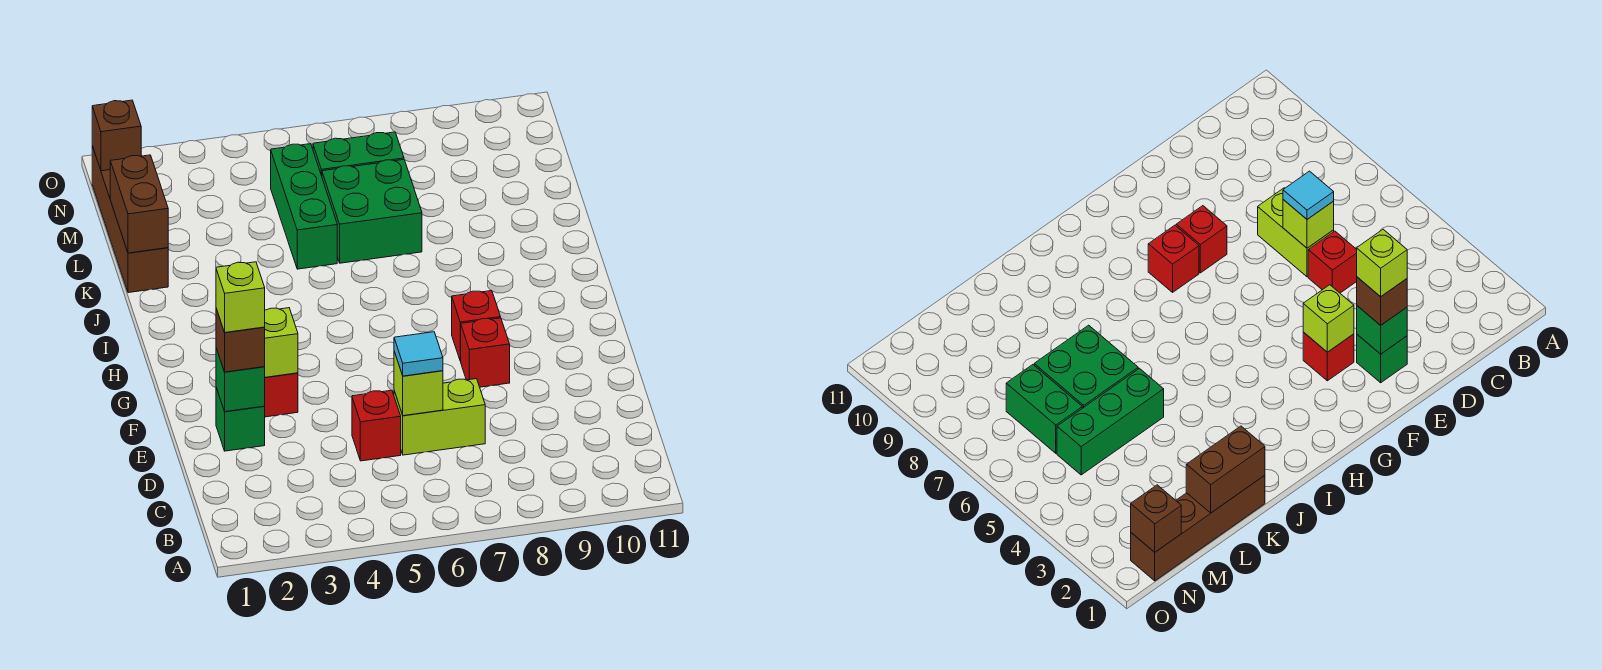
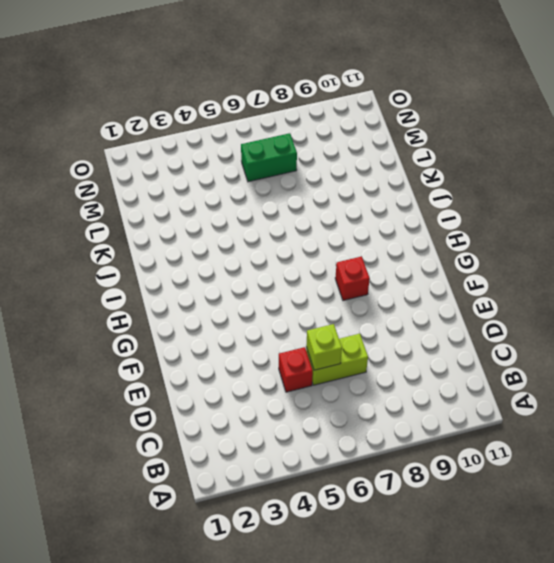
none -> green 1x1 brick [216,388,265,451]
none -> red 1x1 brick [264,373,298,417]
none -> red 1x1 brick [461,318,510,387]

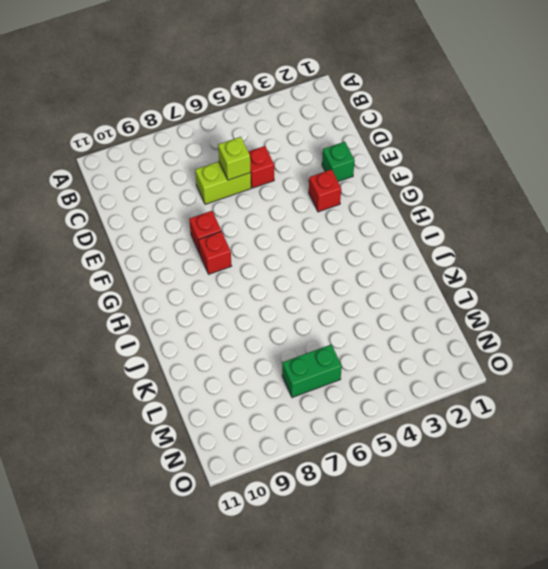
none -> brown 1x4 brick [92,146,168,293]
none -> green 1x3 brick [271,144,337,269]
none -> green 2x2 brick [322,159,422,263]

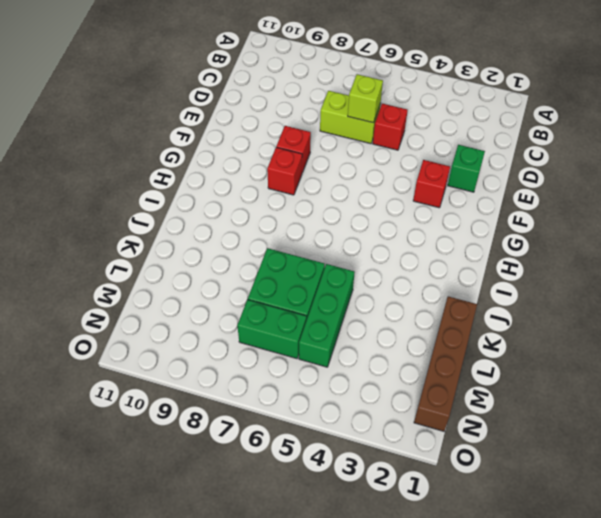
none -> green 1x1 brick [216,348,265,412]
none -> lime 1x1 brick [265,308,298,377]
none -> brown 1x2 brick [110,155,168,253]

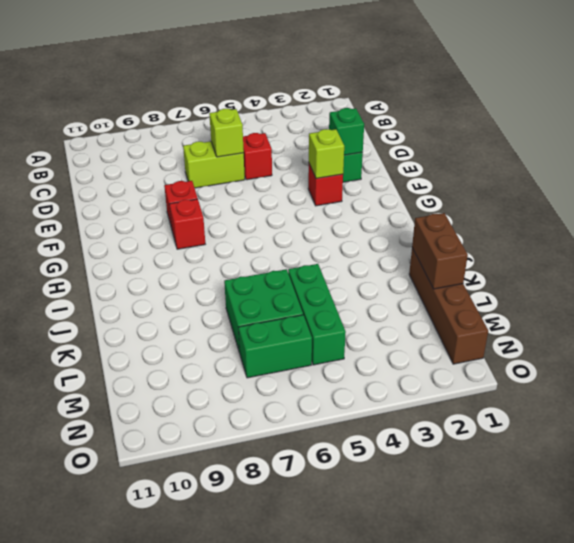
none -> brown 1x1 brick [92,100,141,171]
none -> cyan 1x1 tile [394,332,443,376]
none -> brown 1x1 brick [216,309,265,372]

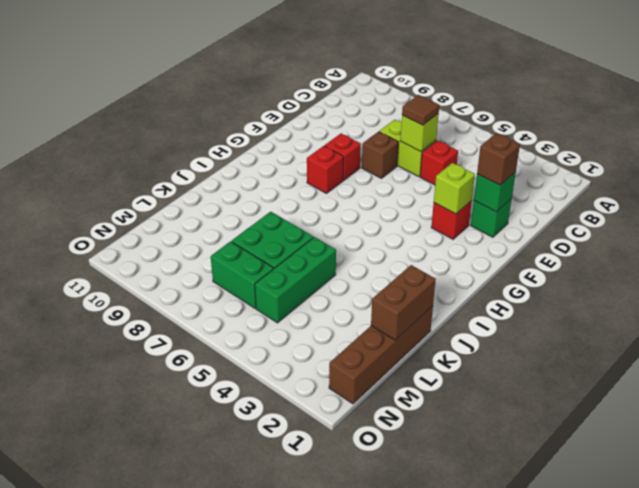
brown 1x1 tile [402,95,439,125] -> cyan 1x1 tile [394,332,443,376]
brown 1x1 brick [362,132,399,178] -> brown 1x1 brick moved to [92,100,141,171]
none -> lime 1x1 brick [216,262,265,332]

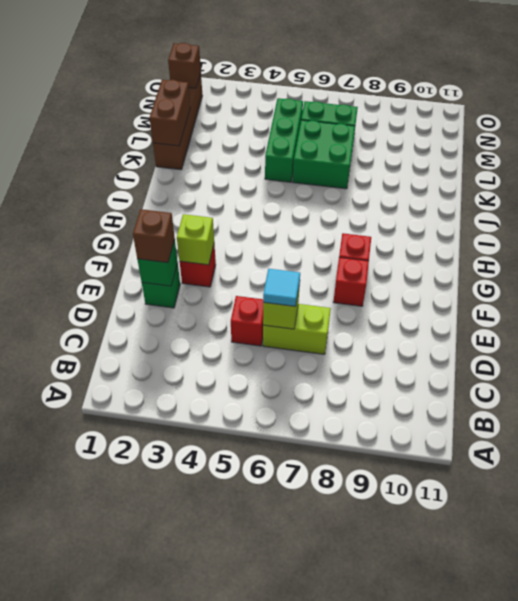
none -> lime 1x1 brick [216,262,265,332]

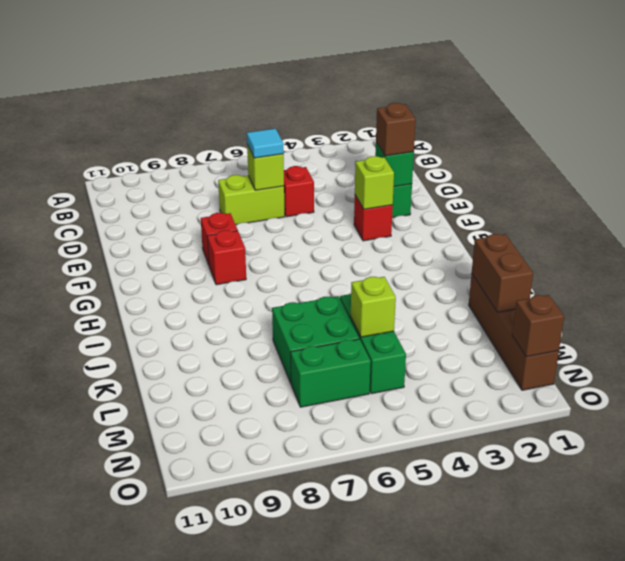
lime 1x1 brick [351,277,396,337] -> lime 1x1 brick moved to [216,262,265,332]

